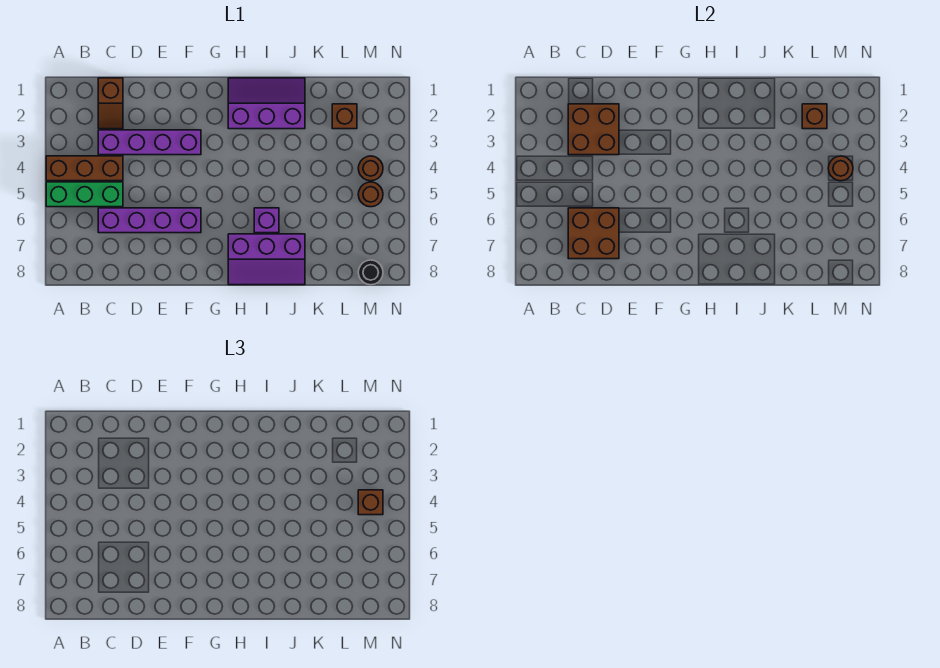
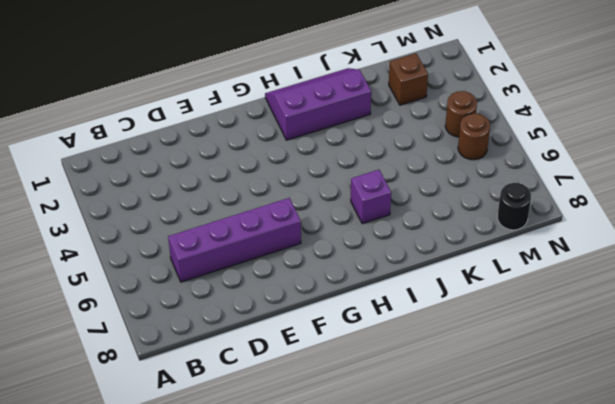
none -> brown 1x3 brick [46,156,123,181]
none -> green 1x3 brick [46,182,123,207]
none -> brown 1x2 slope [98,78,123,129]

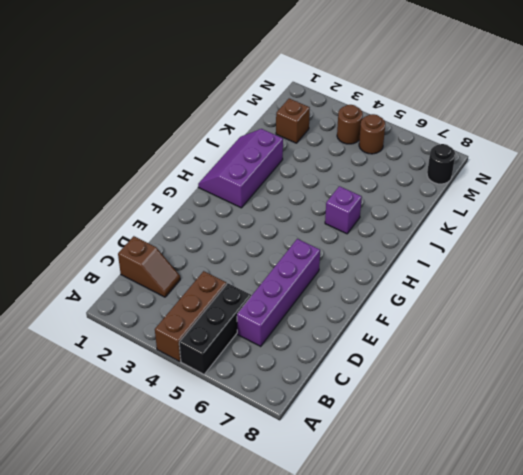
black 1x3 brick [179,283,251,374] -> green 1x3 brick [46,182,123,207]
none -> purple 1x4 brick [98,130,201,155]
none -> purple 2x3 slope [228,234,305,285]
none -> brown 2x2 brick [568,104,619,155]

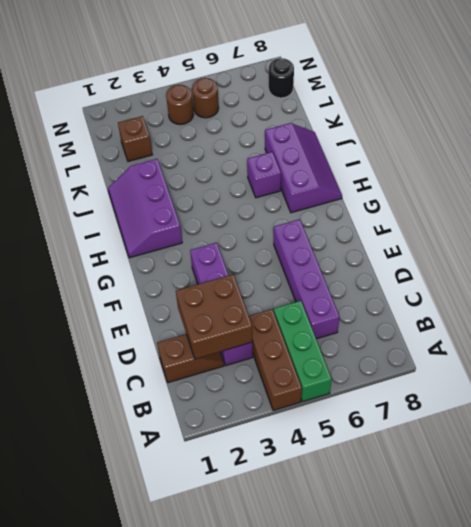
none -> brown 2x2 brick [568,208,619,259]
none -> brown 1x1 brick [802,104,827,129]
none -> brown 1x1 round brick [828,156,853,181]

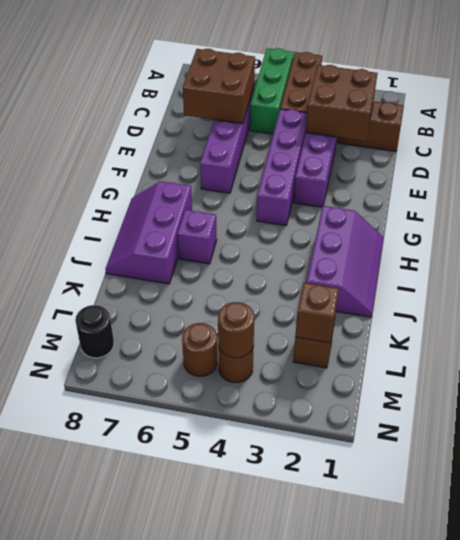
purple 1x4 brick [257,109,307,226] -> none
none -> brown 1x1 brick [358,490,383,515]

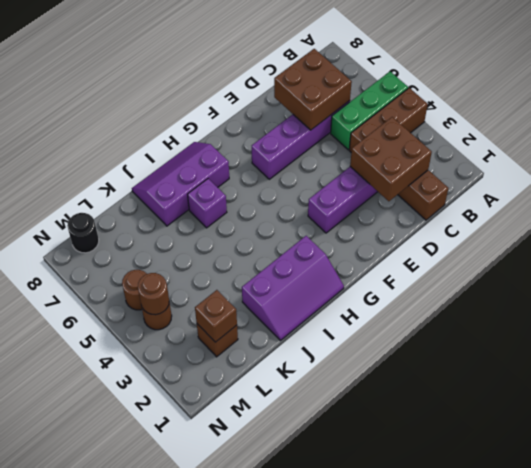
none -> brown 1x1 brick [358,490,383,515]

